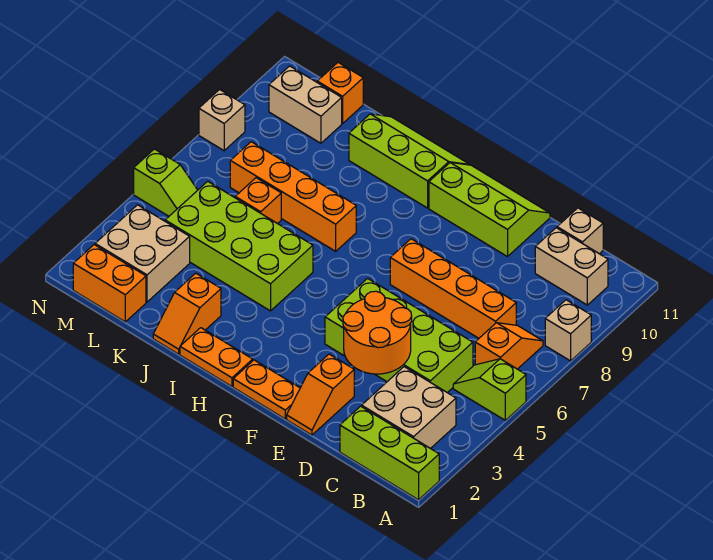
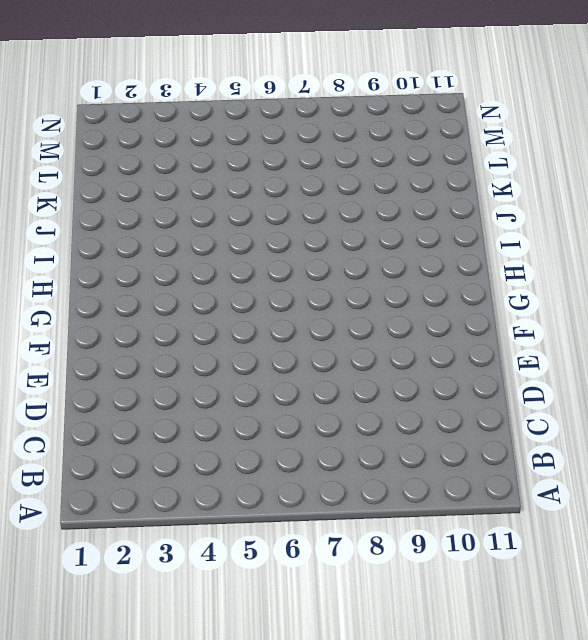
none -> lime 1x3 brick [340,406,439,500]
none -> lime 1x2 slope [453,359,526,420]
none -> tan 1x1 brick [545,300,591,361]

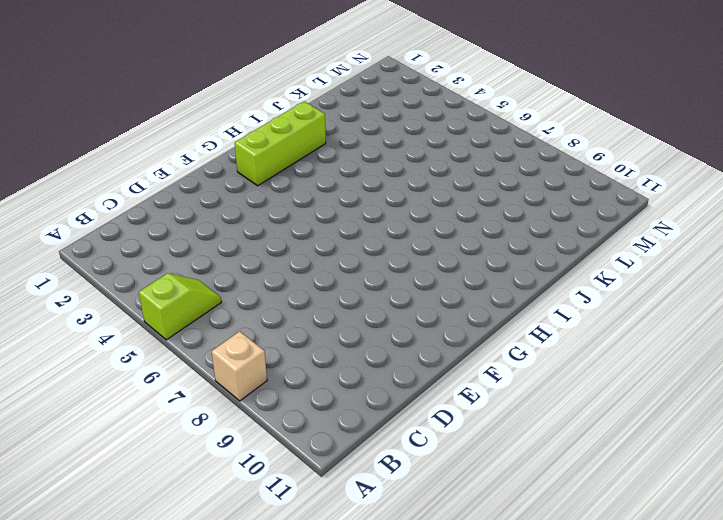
lime 1x3 brick [235,101,326,186] -> lime 1x3 brick moved to [340,406,439,500]
none -> tan 2x2 brick [362,367,456,449]
none -> orange 1x2 slope [475,323,543,369]
none -> tan 1x2 brick [535,228,608,305]

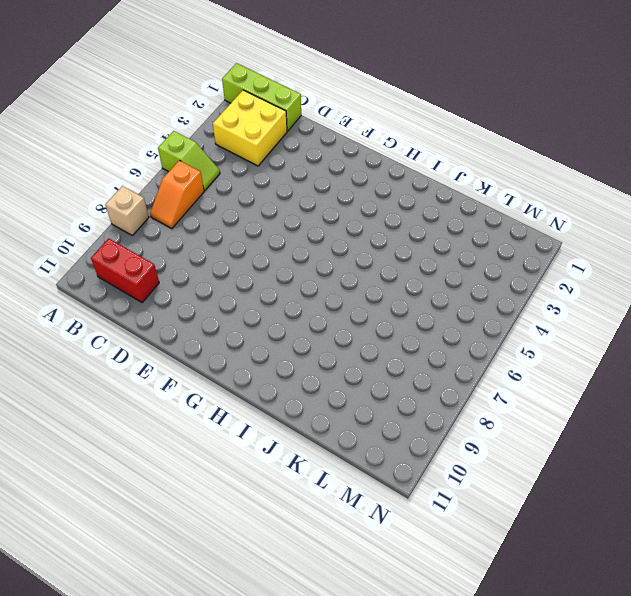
yellow 2x2 brick [213,90,287,166] -> tan 2x2 brick [362,367,456,449]
red 1x2 brick [91,238,159,302] -> tan 1x2 brick [535,228,608,305]
none -> lime 2x4 brick [325,278,473,393]
none -> orange 1x4 brick [390,239,516,338]
none -> tan 1x1 brick [557,208,603,254]

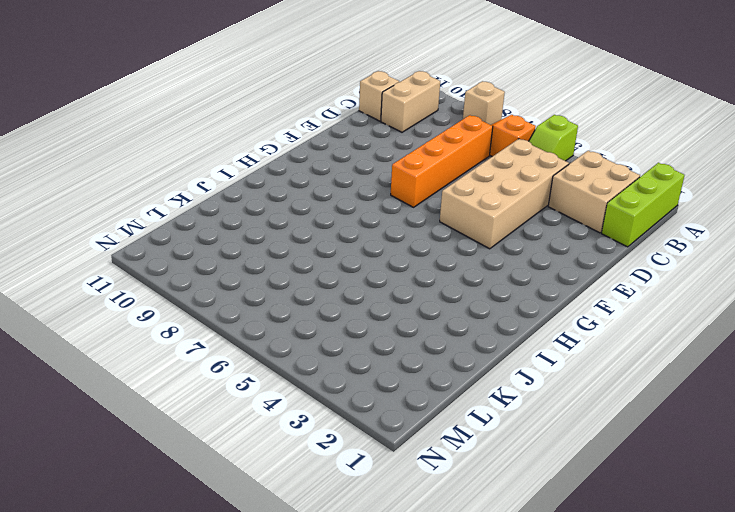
tan 2x4 brick [440,139,569,249] -> lime 2x4 brick [325,278,473,393]
none -> orange 1x2 slope [287,354,354,435]
none -> lime 2x3 slope [429,163,550,257]
none -> orange 1x2 plate [233,360,300,419]

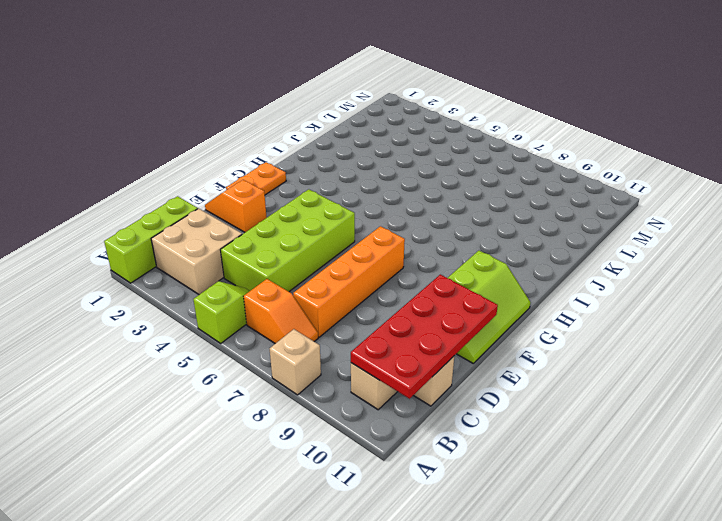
red 2x4 plate [351,275,498,399] -> none
none -> orange 1x2 plate [180,328,253,386]
none -> lime 2x3 slope [349,114,470,208]
none -> lime 2x4 brick [165,181,313,311]

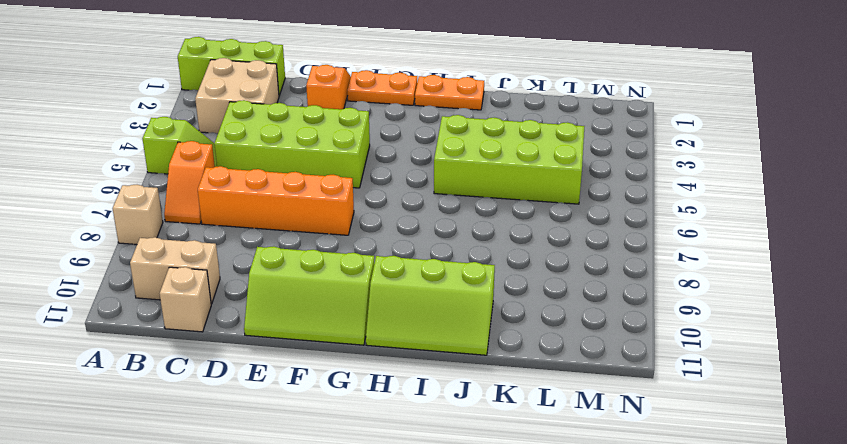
none -> orange 1x4 brick [230,142,356,251]
none -> orange 1x2 slope [153,273,221,354]
none -> orange 1x1 brick [235,178,281,224]

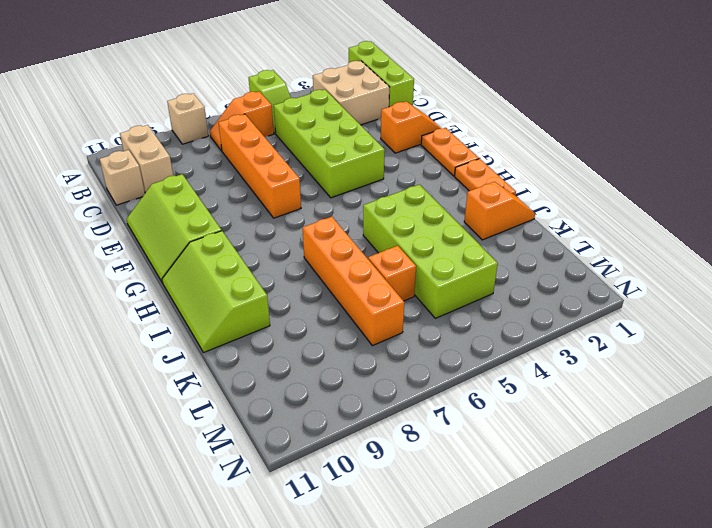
none -> orange 1x2 brick [73,245,146,322]
none -> tan 2x2 brick [95,205,190,302]
none -> tan 1x2 brick [269,66,342,143]

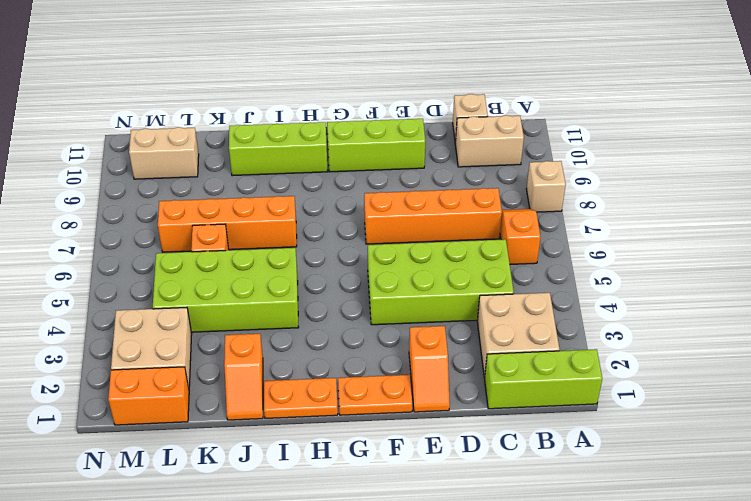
none -> lime 1x2 slope [453,359,526,420]
none -> orange 1x1 brick [317,62,363,123]
none -> lime 1x2 slope [134,149,197,216]

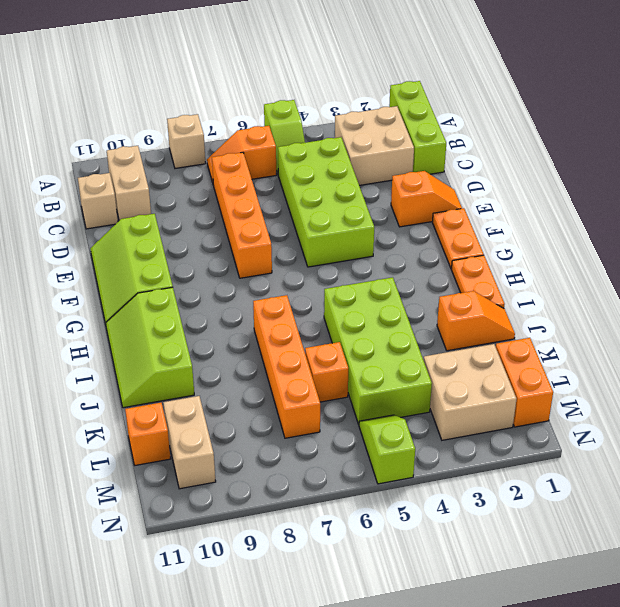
none -> tan 1x1 brick [199,90,245,151]
none -> orange 2x2 round brick [343,291,412,374]

